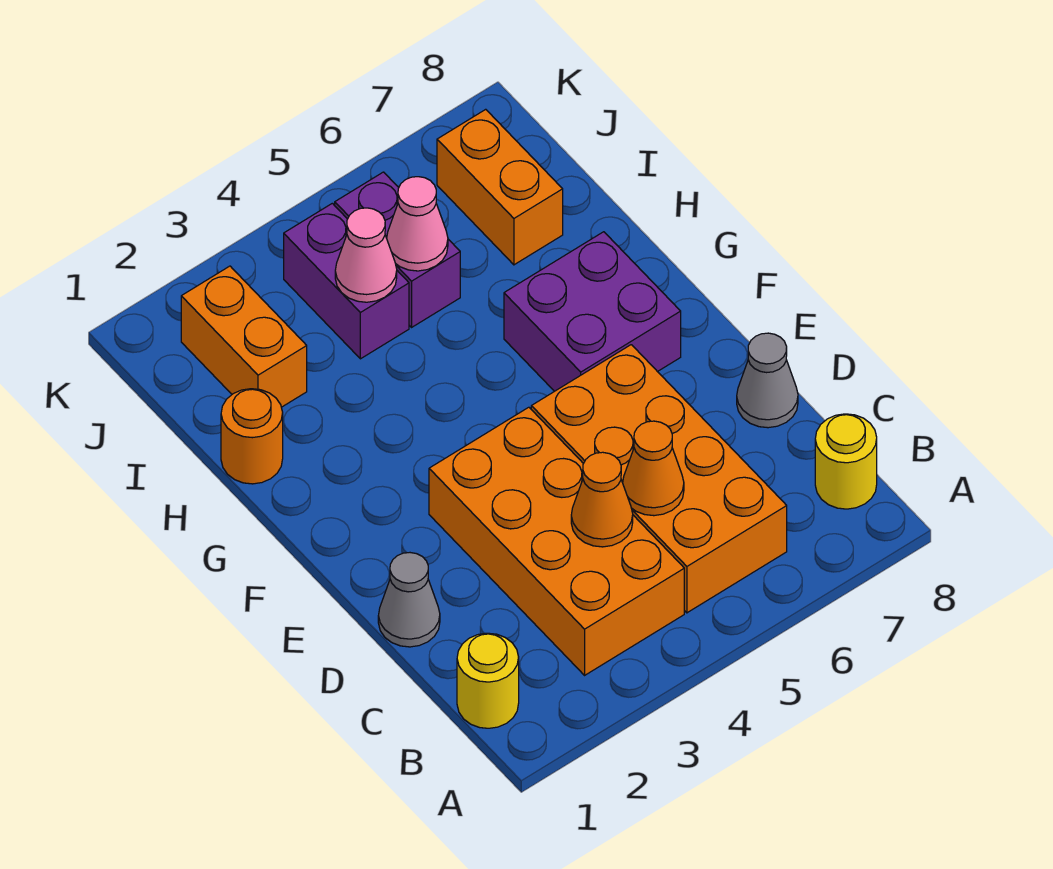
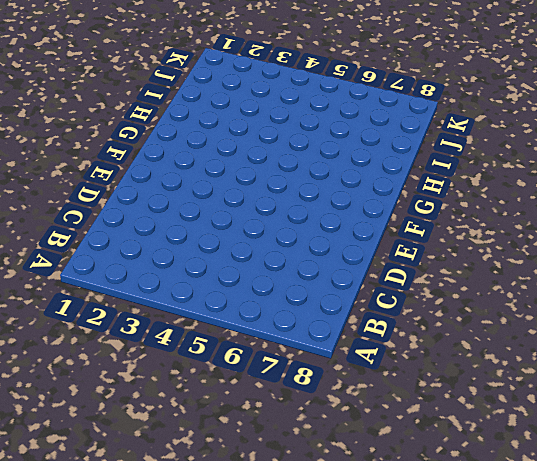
none -> yellow 1x1 round brick [457,633,519,728]
none -> orange 2x4 brick [429,407,684,675]
none -> orange 2x4 brick [531,345,787,613]

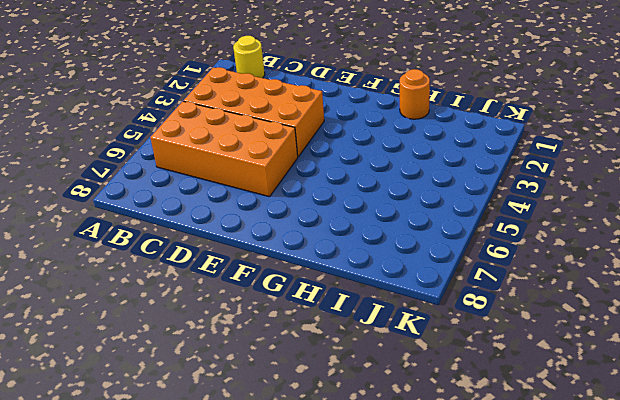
none -> yellow 1x1 round brick [815,414,877,509]
none -> grey 1x1 cone [378,553,440,647]
none -> grey 1x1 cone [737,333,798,428]

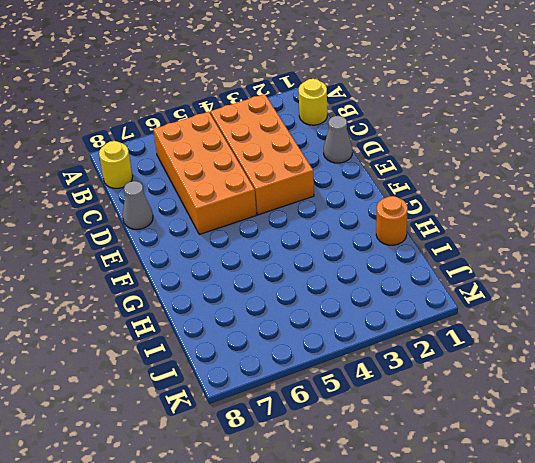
none -> purple 2x2 brick [504,232,681,391]
none -> orange 1x2 brick [181,266,307,407]
none -> purple 1x2 brick [284,203,409,359]

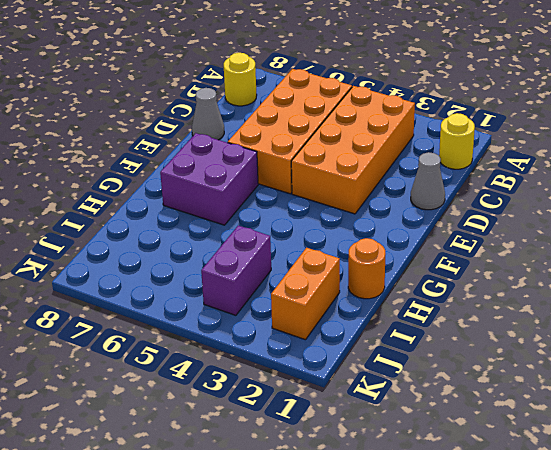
none -> purple 1x2 brick [335,172,460,327]
none -> orange 1x2 brick [437,109,563,265]
none -> orange 1x1 cone [571,452,633,547]

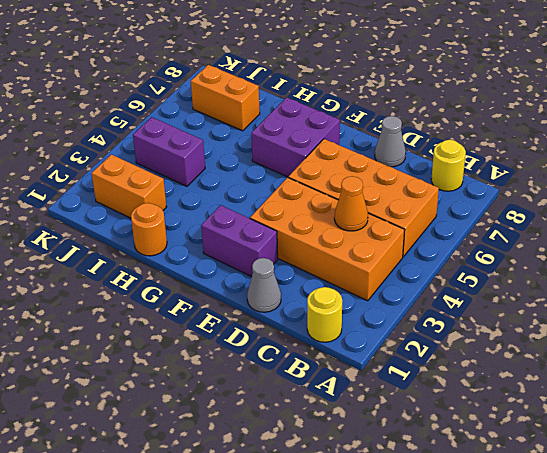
purple 1x2 brick [201,205,278,277] -> purple 1x2 brick moved to [335,172,460,327]
none -> orange 1x1 cone [623,421,684,516]
none -> pink 1x1 cone [335,208,397,302]
none -> pink 1x1 cone [387,177,448,271]

